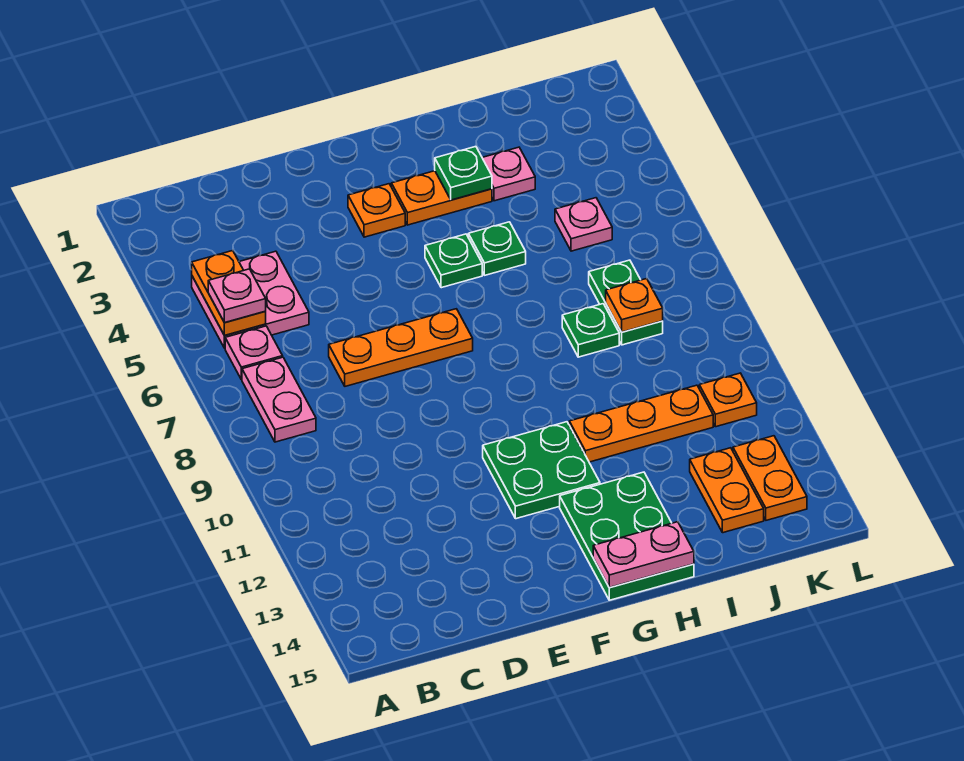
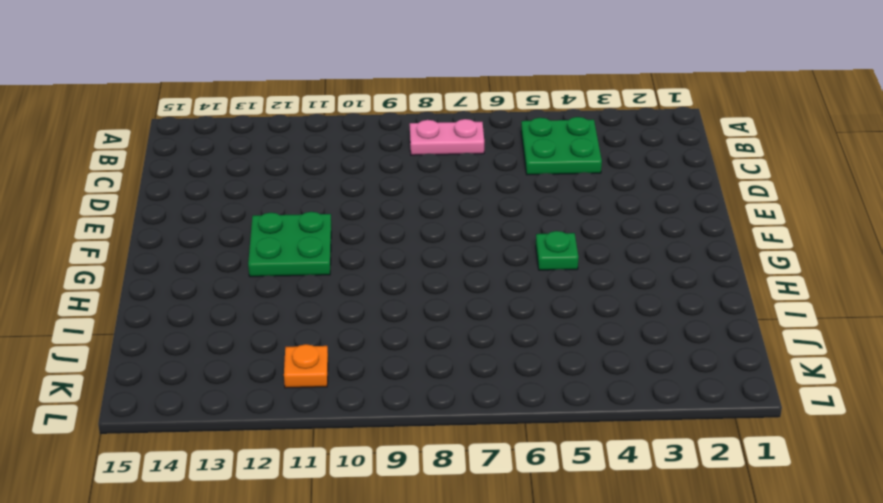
green 2x2 plate [521,117,602,175] -> pink 2x2 plate [192,251,309,348]
none -> pink 1x1 plate [225,326,283,380]
none -> orange 1x3 plate [329,309,473,386]
none -> orange 1x1 plate [348,184,405,237]

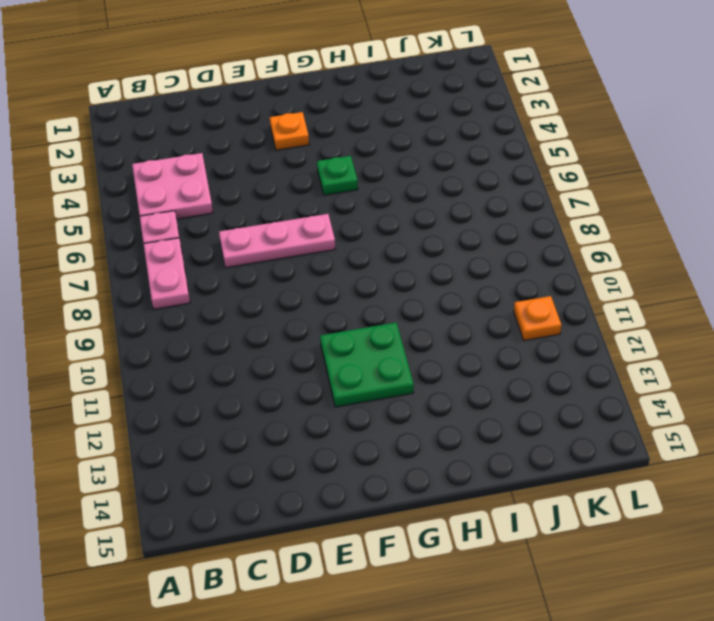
pink 1x3 plate [219,214,335,268] -> orange 1x3 plate [329,309,473,386]
none -> orange 1x2 plate [391,171,492,225]
none -> green 2x3 plate [560,472,694,600]
none -> green 1x1 plate [468,222,526,275]

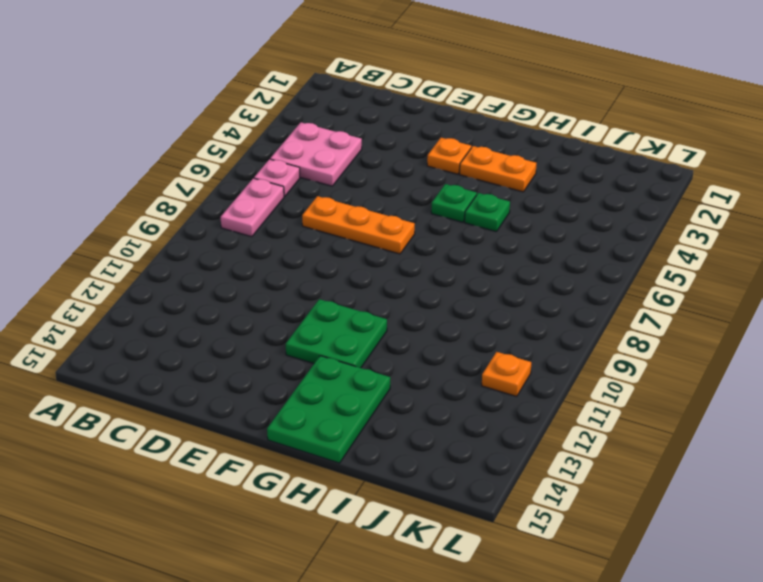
none -> orange 1x3 plate [569,385,713,462]
none -> pink 1x1 plate [482,147,535,201]
none -> green 1x1 plate [562,304,619,357]

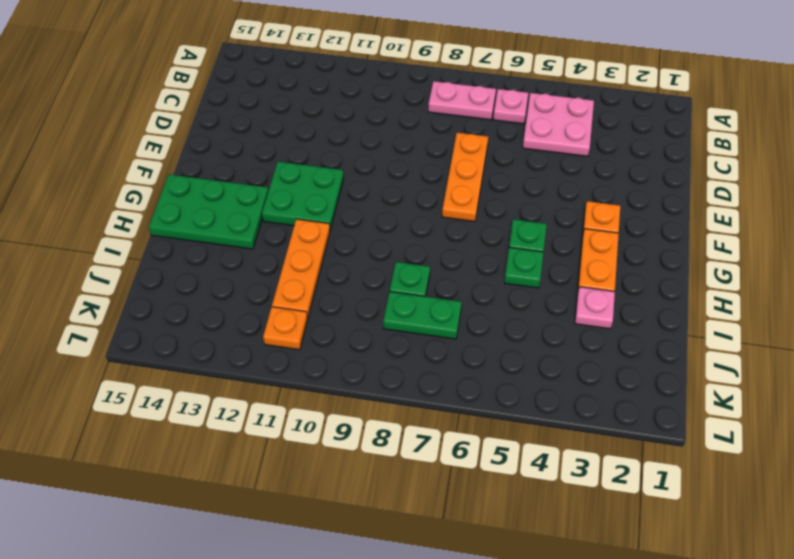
none -> pink 1x1 plate [555,198,612,251]
none -> orange 1x2 plate [690,448,764,533]
none -> orange 1x2 plate [733,436,807,520]

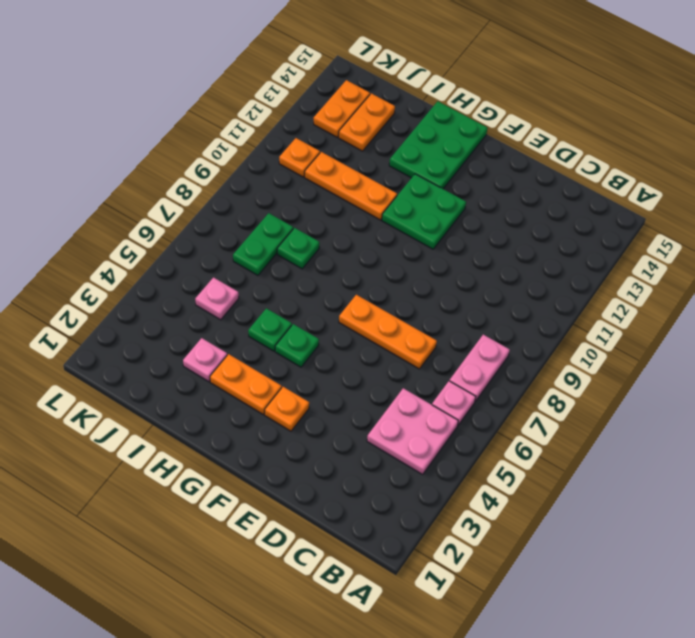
none -> orange 1x2 plate [192,251,266,336]
none -> pink 1x2 plate [593,522,694,587]
none -> green 1x1 plate [435,147,492,200]

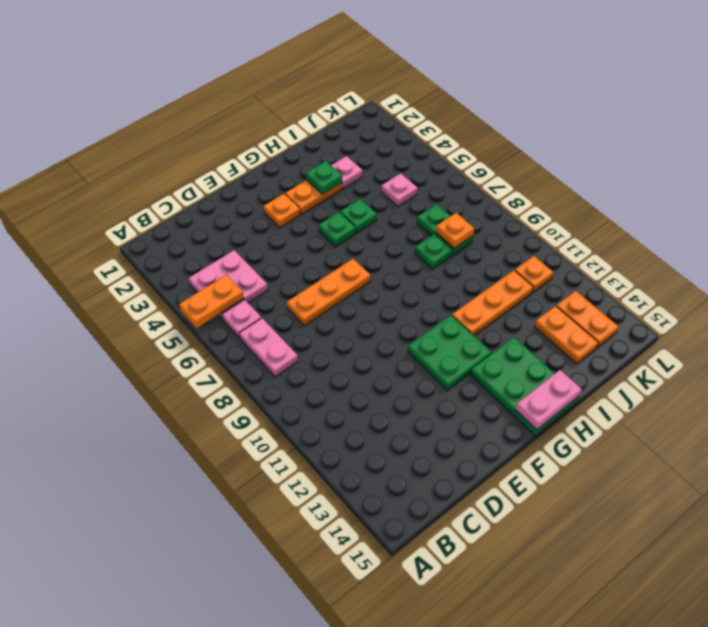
orange 1x2 plate [179,275,244,328] -> orange 1x2 plate turned to [192,251,266,336]
none -> pink 1x1 plate [208,269,266,323]

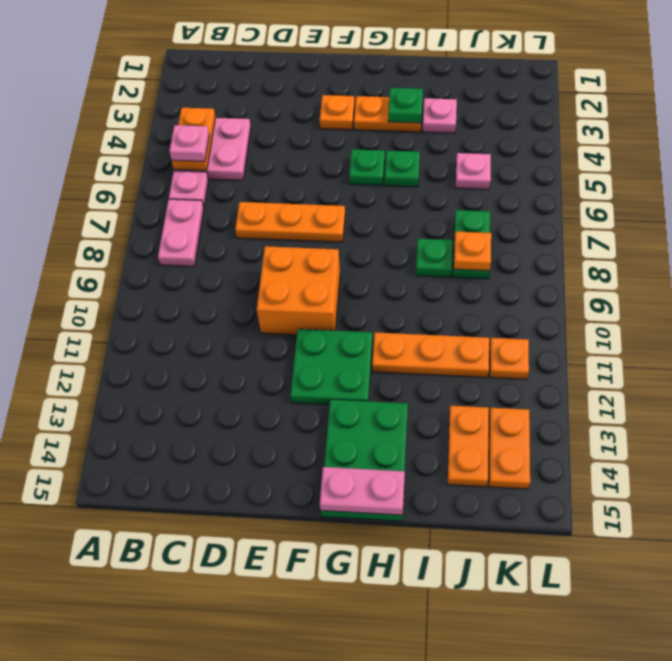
orange 2x2 brick [257,246,340,335] -> none

